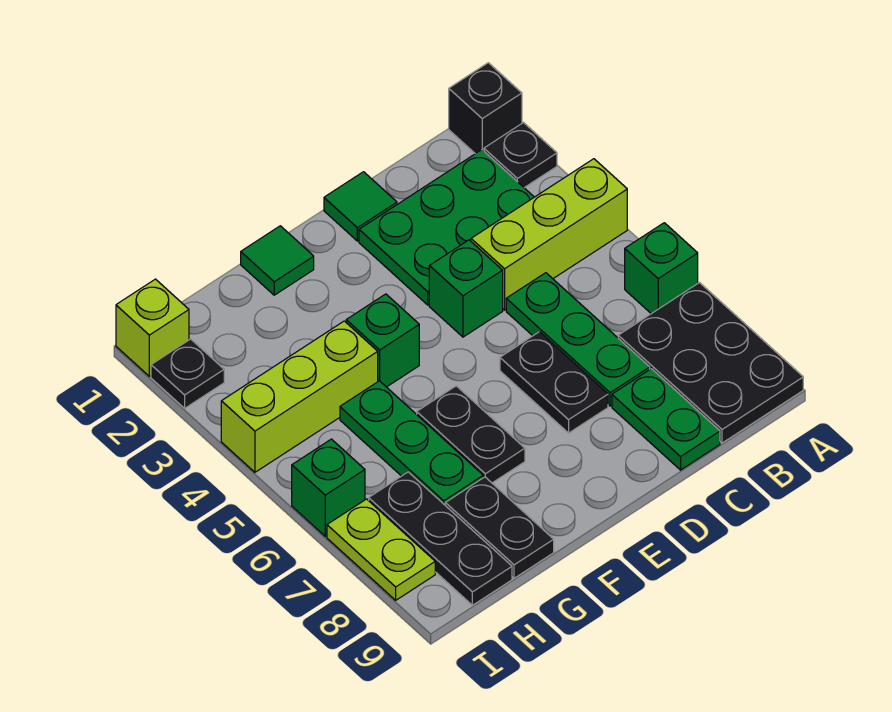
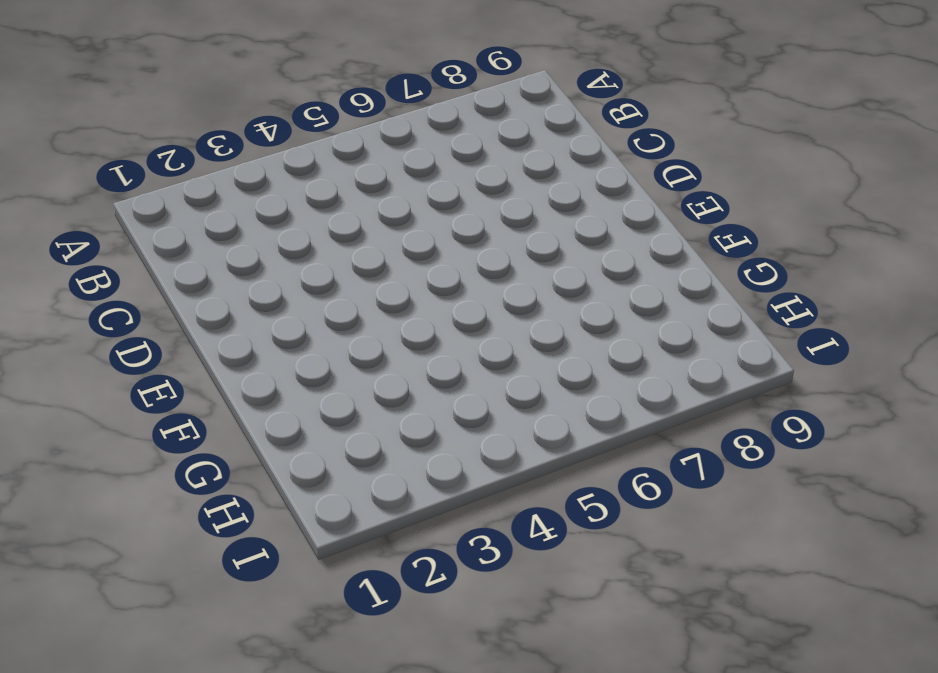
none -> black 1x1 brick [449,63,522,154]
none -> black 1x1 plate [484,123,557,188]
none -> lime 1x3 brick [471,159,627,310]

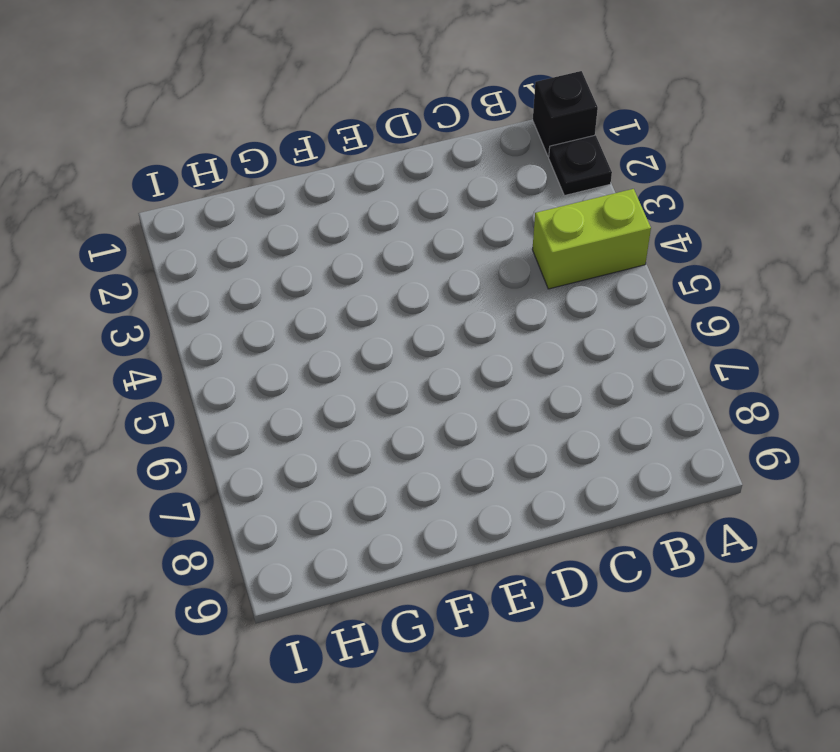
lime 1x2 brick [532,189,651,289] -> lime 1x3 brick [471,159,627,310]
none -> green 1x1 brick [625,223,698,314]
none -> black 2x3 plate [618,283,803,443]
none -> green 2x3 plate [359,150,534,305]

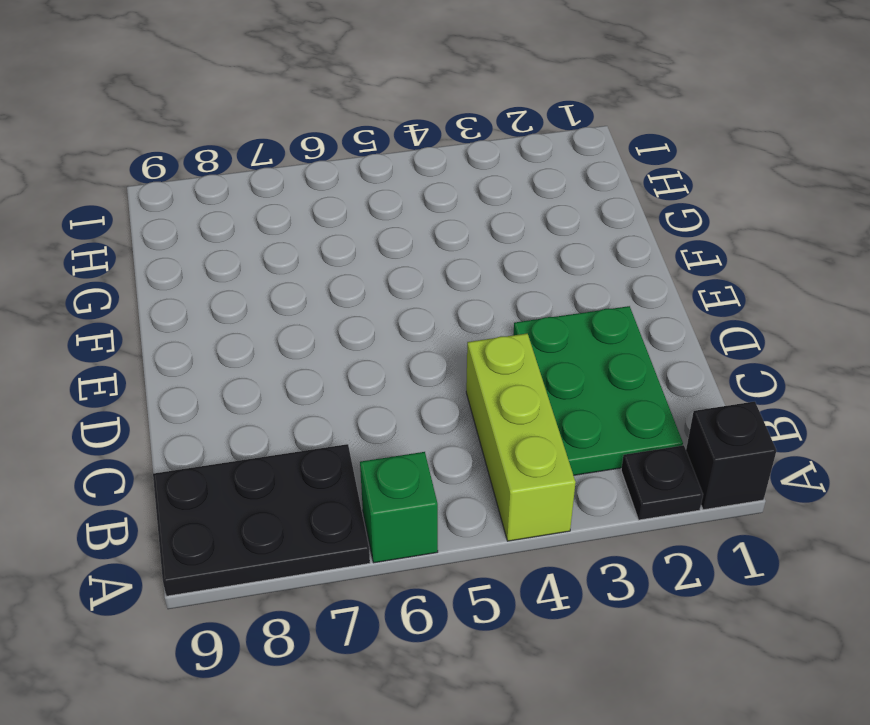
none -> green 1x3 plate [506,273,650,406]
none -> green 1x2 plate [612,369,720,470]
none -> green 1x1 tile [324,172,397,241]

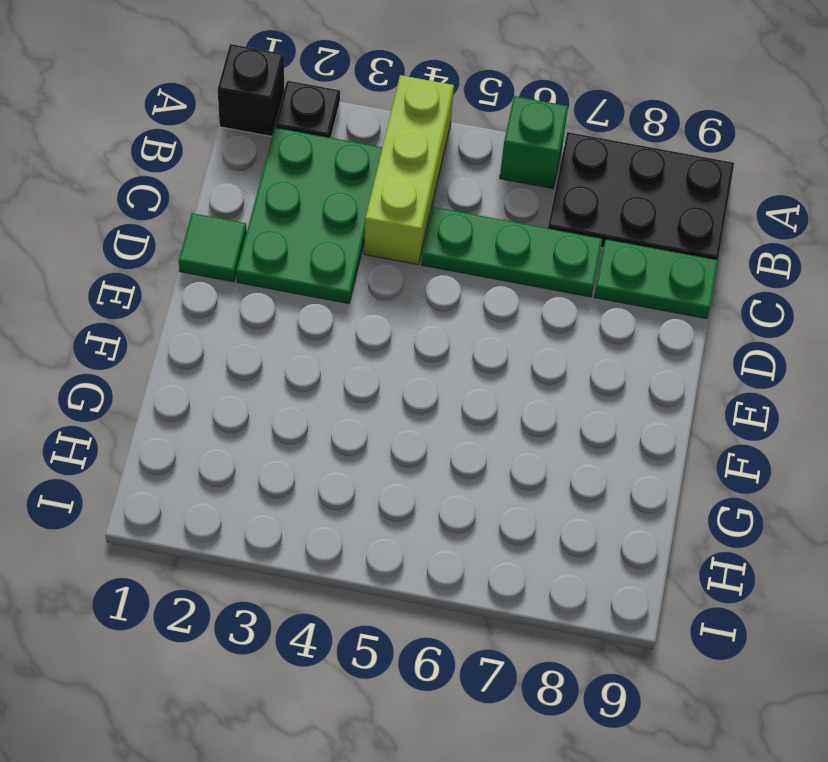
none -> green 1x1 brick [429,240,503,337]
none -> black 1x2 plate [500,332,608,433]
none -> green 1x1 tile [241,226,314,295]

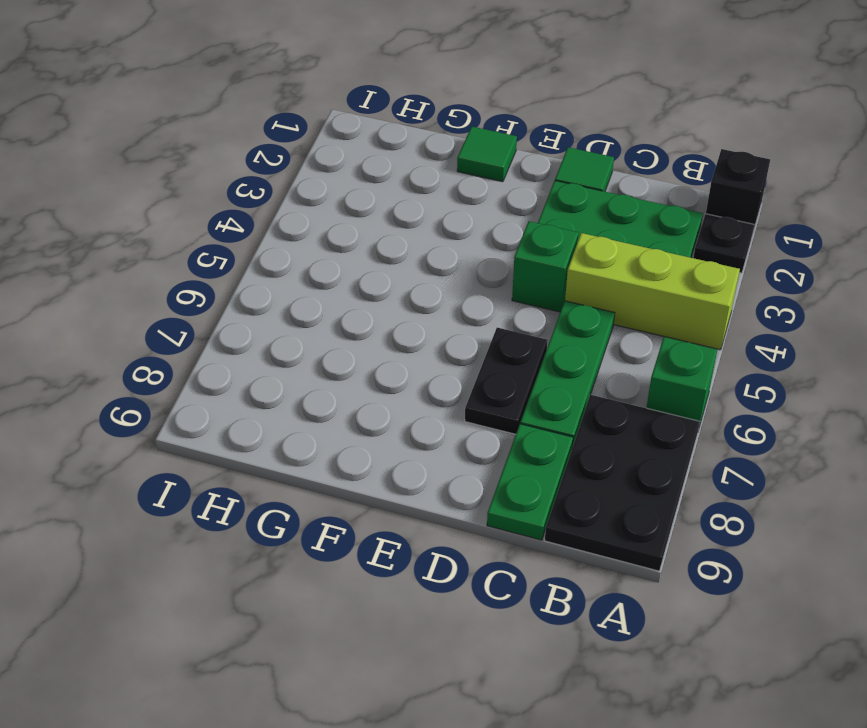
none -> green 1x1 brick [346,294,419,387]
none -> black 1x2 plate [417,386,525,483]
none -> lime 1x3 brick [221,321,378,472]

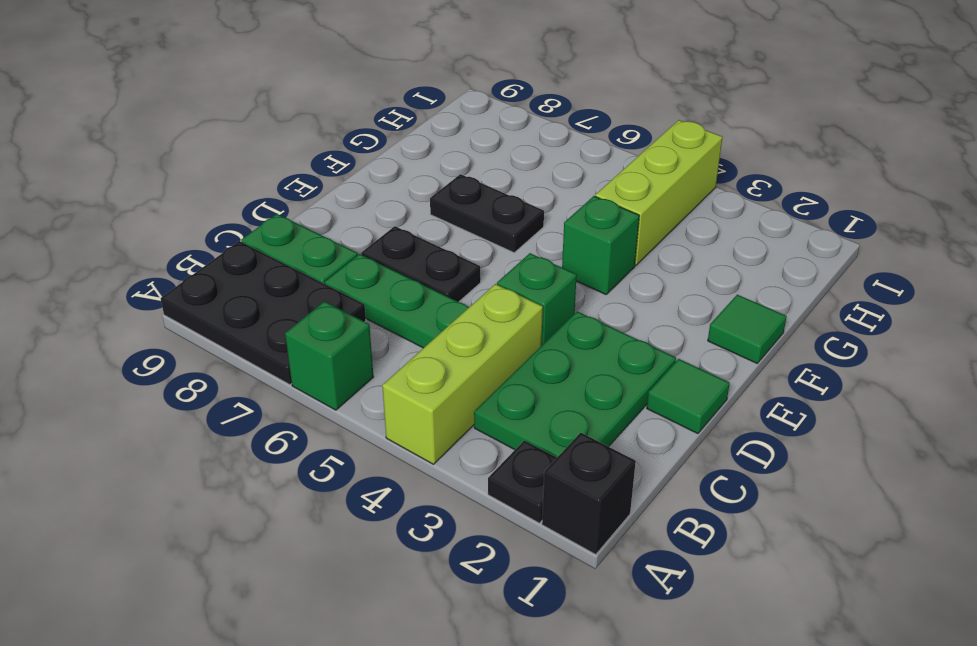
none -> green 1x3 plate [340,381,483,505]
none -> black 1x2 plate [445,477,554,578]
none -> black 1x3 plate [369,472,512,605]

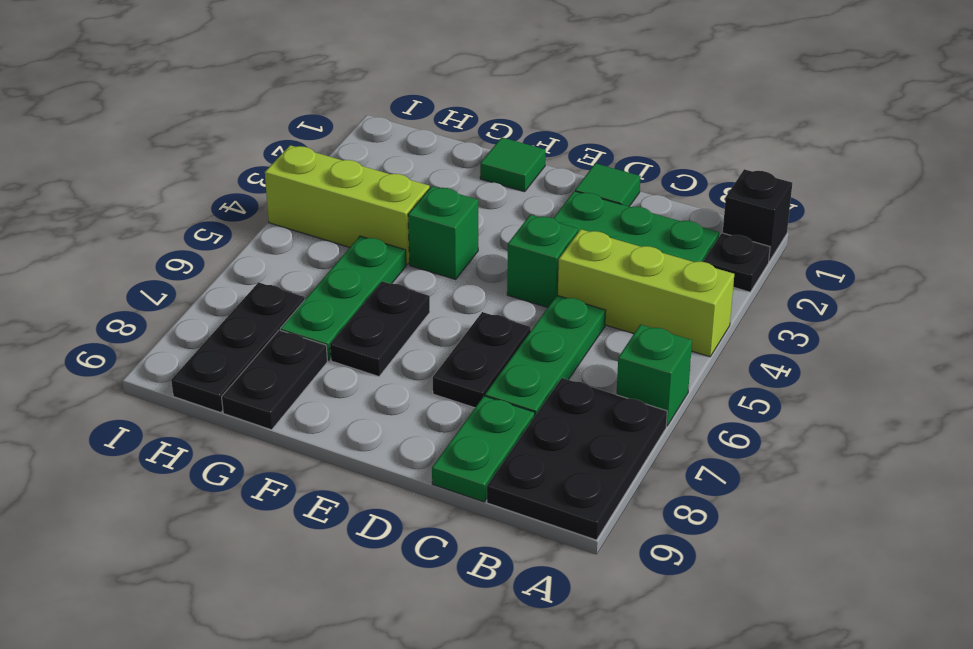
none -> lime 1x1 brick [116,279,189,376]
none -> black 1x1 plate [151,339,224,408]
none -> green 1x1 brick [292,439,365,536]

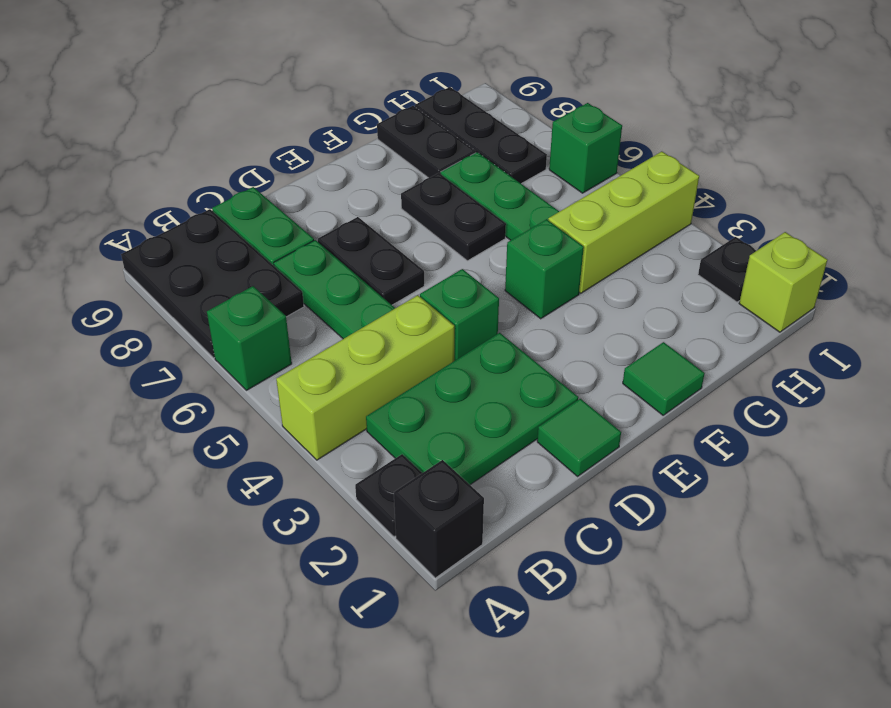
none -> lime 1x2 plate [327,499,435,600]

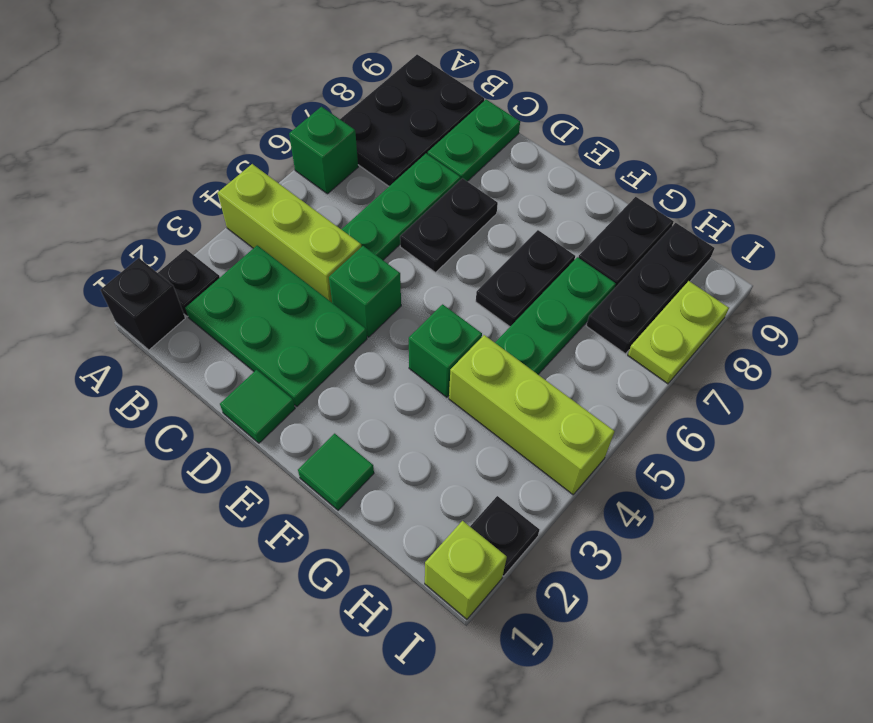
none -> green 1x1 brick [292,439,365,536]

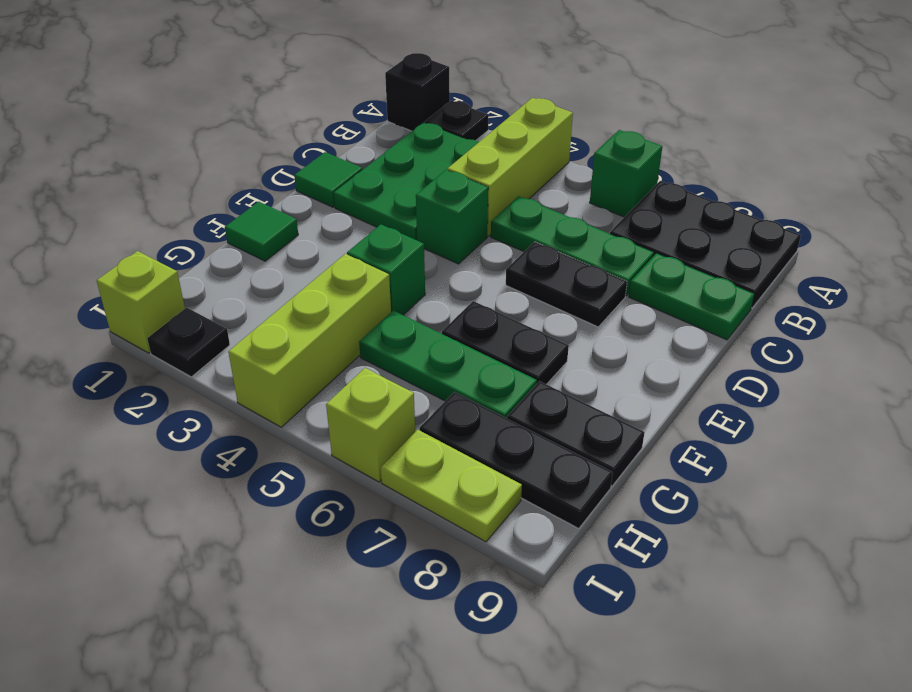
lime 1x1 brick [326,368,415,482] -> green 1x1 brick [292,439,365,536]

